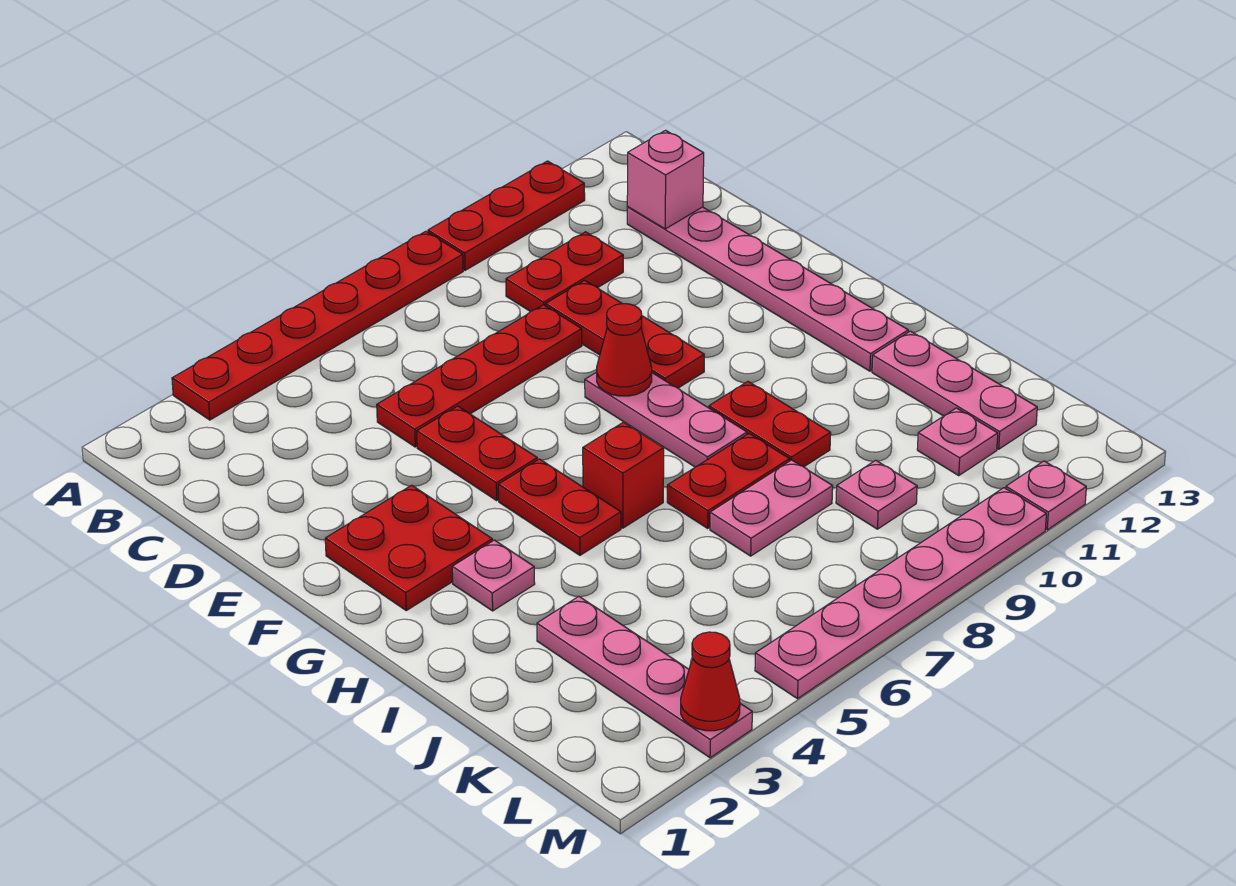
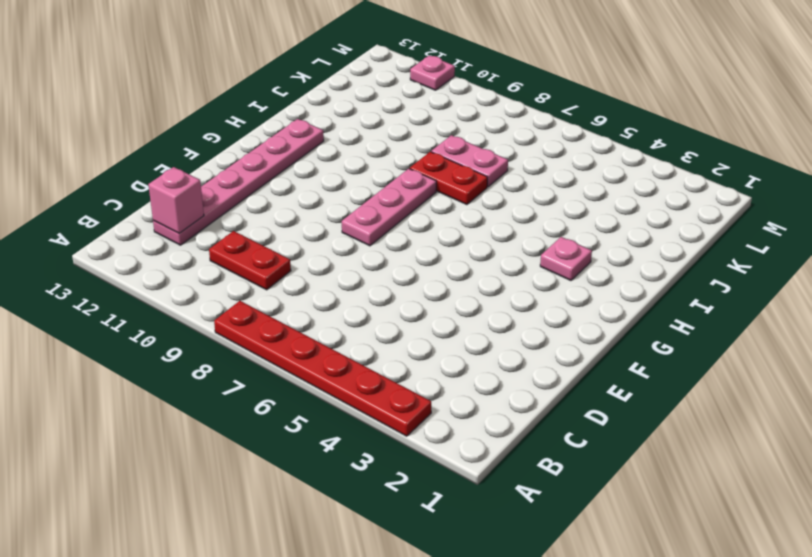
none -> red 1x3 plate [428,161,585,270]
none -> red 1x4 plate [377,305,582,447]
none -> red 1x3 plate [546,280,704,388]

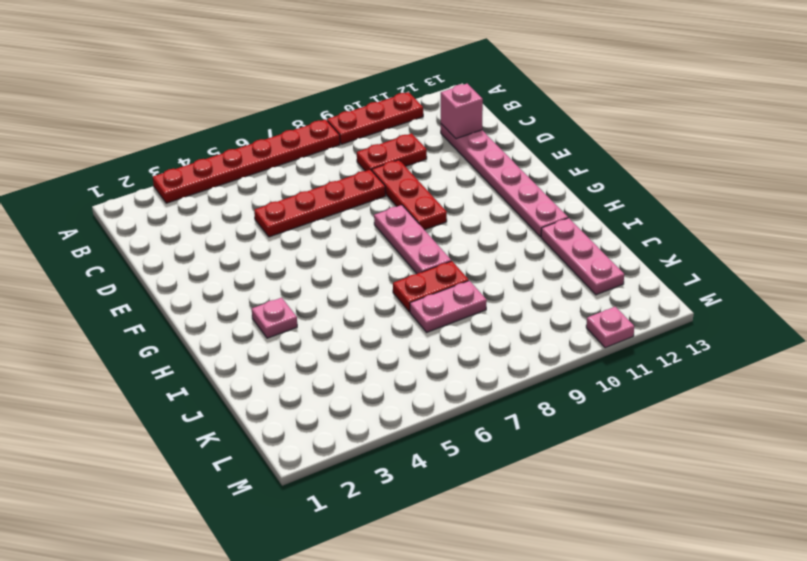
none -> red 1x2 plate [417,406,537,500]
none -> red 2x2 plate [325,485,492,610]
none -> red 1x2 plate [498,459,621,555]

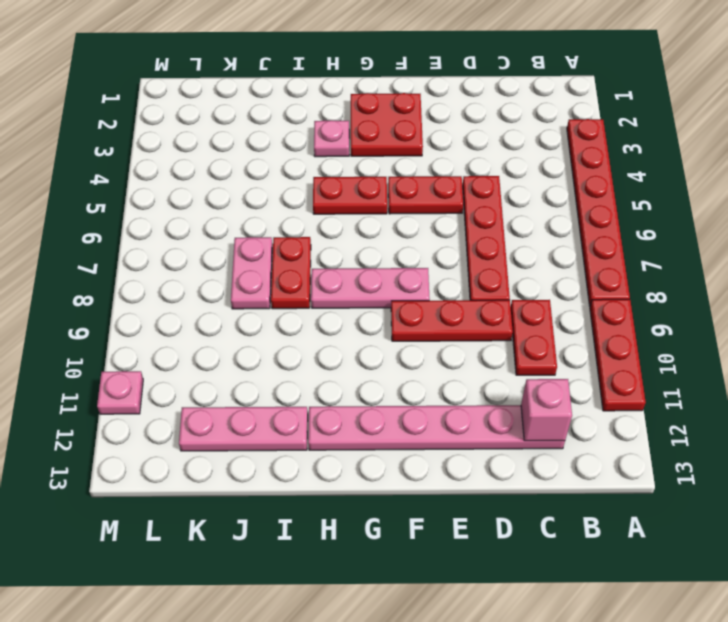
none -> red 1x1 brick [583,422,664,528]
none -> red 1x2 plate [709,382,831,467]
none -> pink 1x4 plate [537,596,752,758]

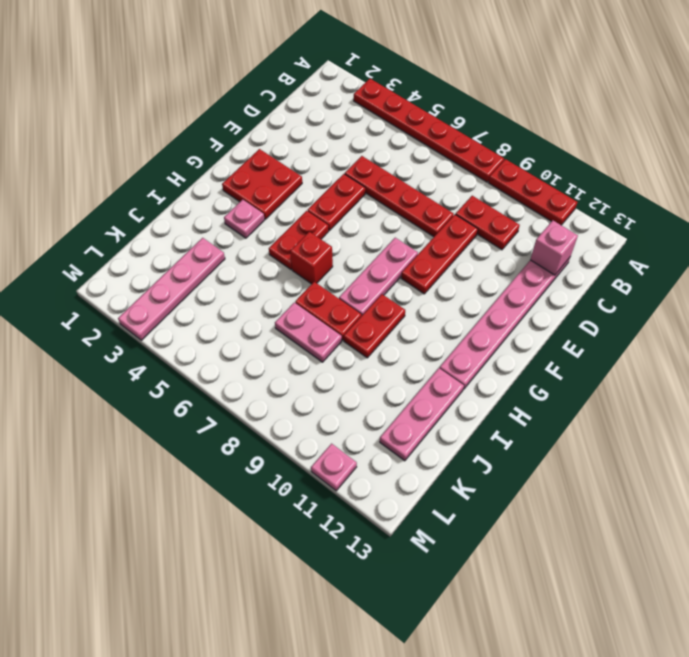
none -> pink 1x1 plate [836,460,917,529]
none -> pink 1x1 plate [917,408,998,475]
none -> pink 1x6 plate [755,488,1046,699]

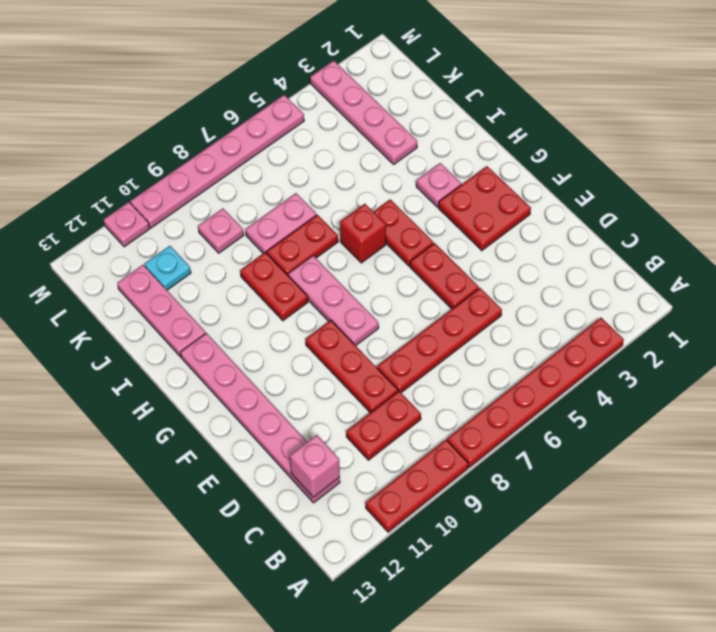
cyan 1x1 plate [145,246,191,290] -> pink 1x1 plate [917,408,998,475]
none -> red 1x1 cone [597,304,652,396]
none -> red 1x1 cone [681,632,740,731]

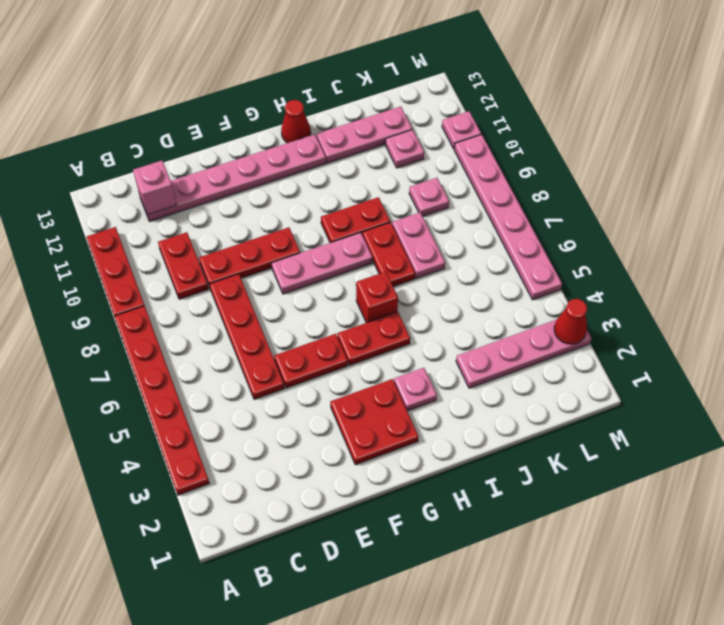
red 1x1 cone [281,100,311,143] -> red 1x1 cone moved to [597,304,652,396]

